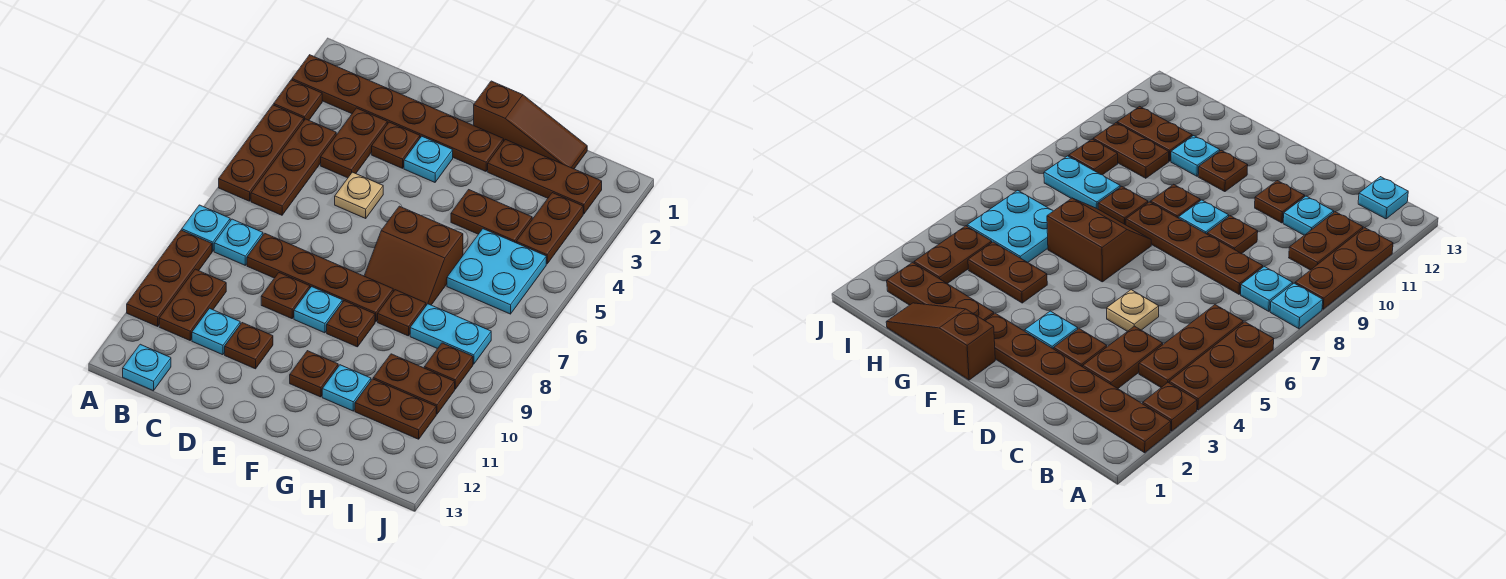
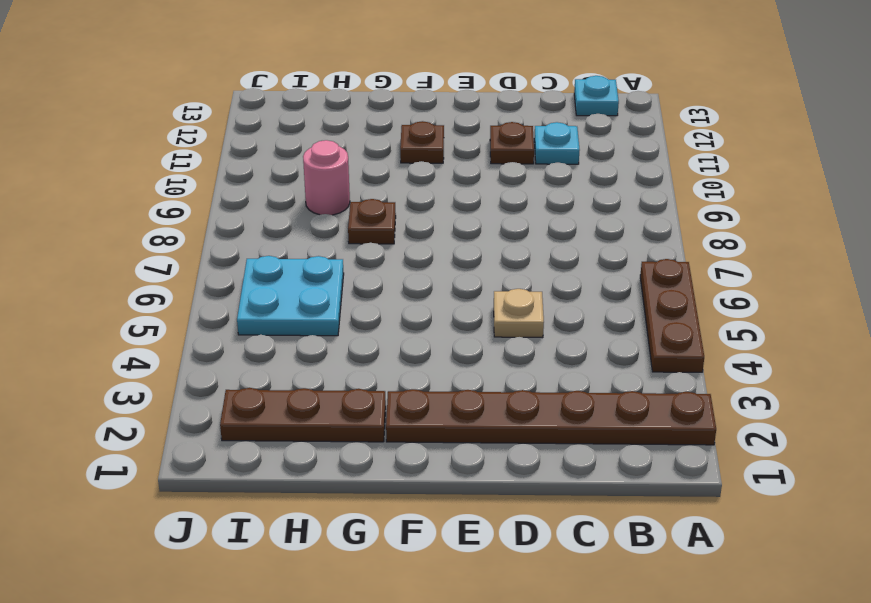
pink 1x1 round brick [303,140,350,215] -> none
none -> brown 1x1 plate [274,80,322,120]
none -> cyan 1x1 plate [182,205,230,251]
none -> brown 1x3 plate [127,230,212,326]
none -> brown 1x3 plate [251,119,336,215]

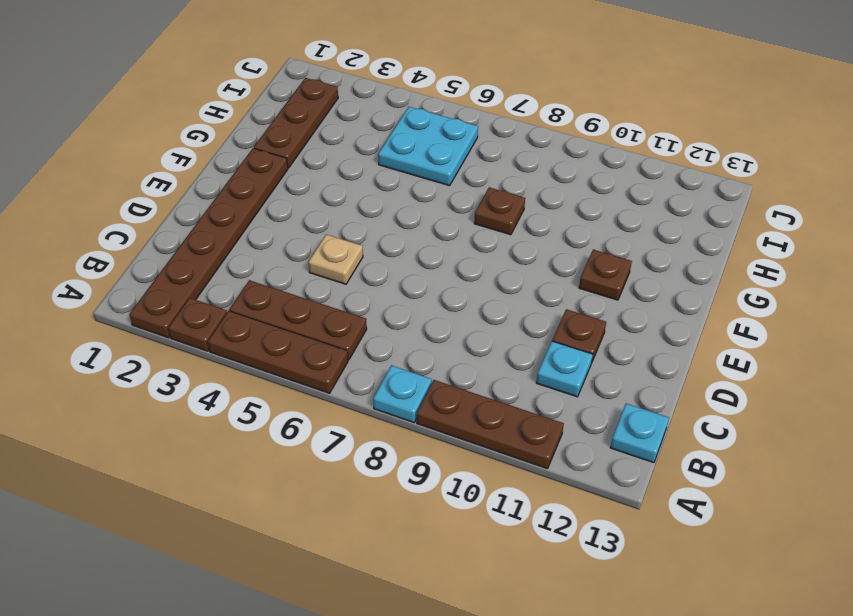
none -> cyan 1x1 plate [214,219,263,265]
none -> brown 1x2 plate [159,269,226,340]
none -> brown 1x2 plate [321,108,387,178]
none -> brown 1x4 plate [247,233,393,322]

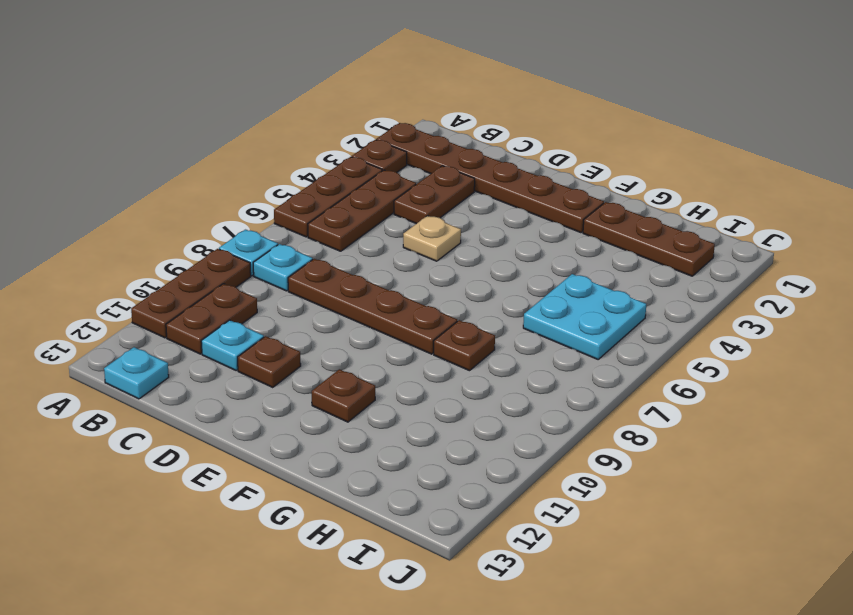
none -> brown 1x1 plate [372,122,420,168]
none -> brown 1x1 plate [261,273,310,319]
none -> cyan 1x1 plate [404,136,453,182]
none -> cyan 1x1 plate [294,287,342,333]

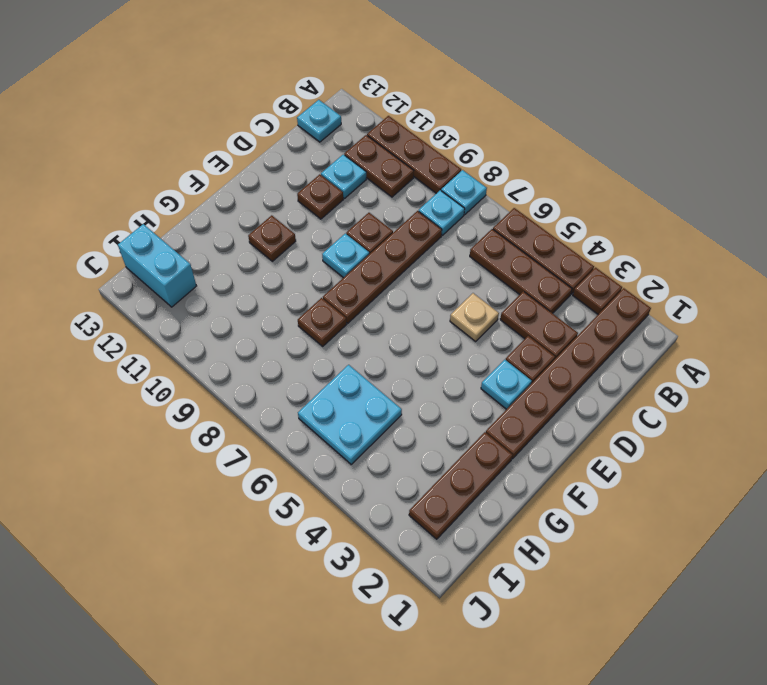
cyan 1x2 brick [118,224,196,307] -> none
none -> brown 1x3 slope [474,81,587,169]
none -> brown 2x2 slope [364,206,463,305]
none -> brown 1x1 plate [327,301,375,347]
none -> brown 1x2 plate [451,190,532,243]

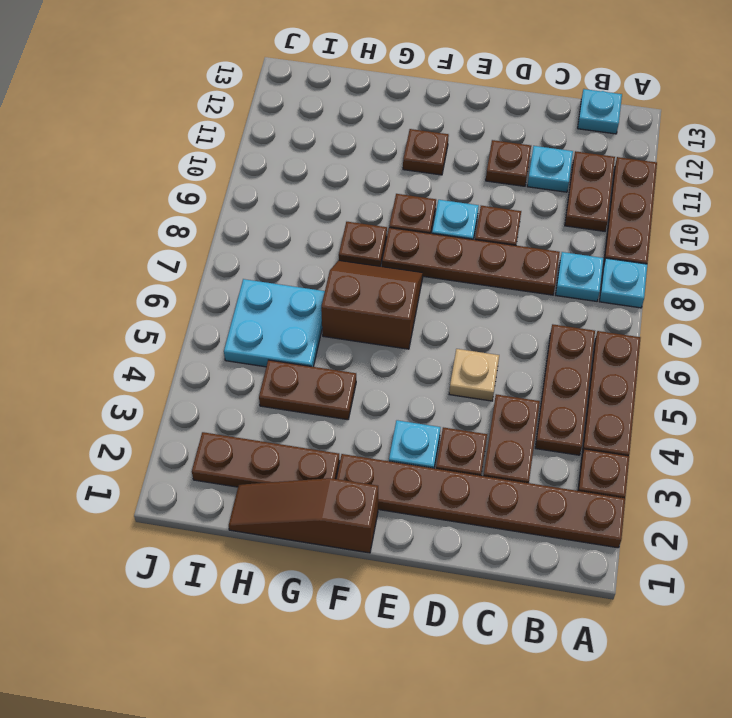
none -> cyan 1x1 plate [322,365,371,411]
none -> cyan 1x2 plate [410,304,491,364]
none -> brown 1x2 plate [373,354,455,414]
none -> brown 1x2 plate [355,379,436,439]

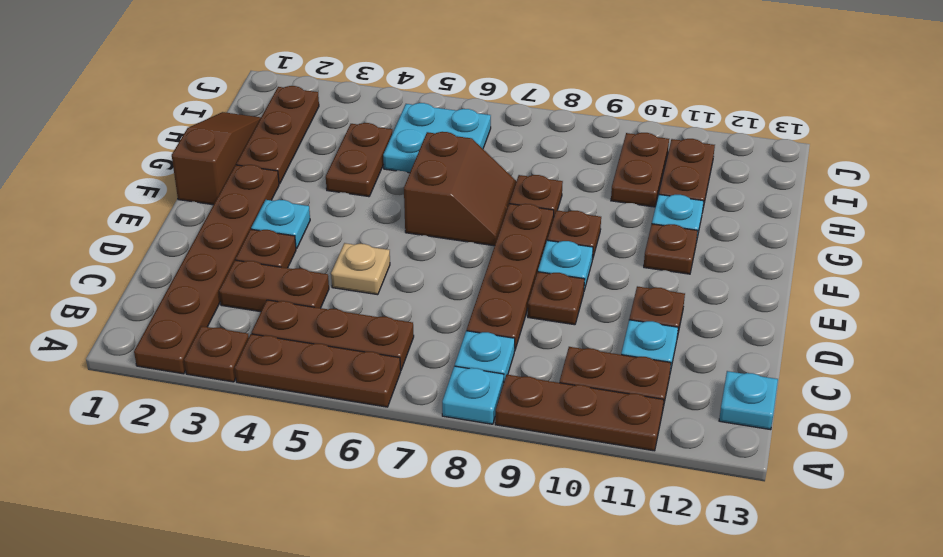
none -> cyan 1x2 plate [410,304,491,364]
none -> brown 1x2 plate [516,193,583,264]
none -> brown 1x1 plate [424,343,473,389]

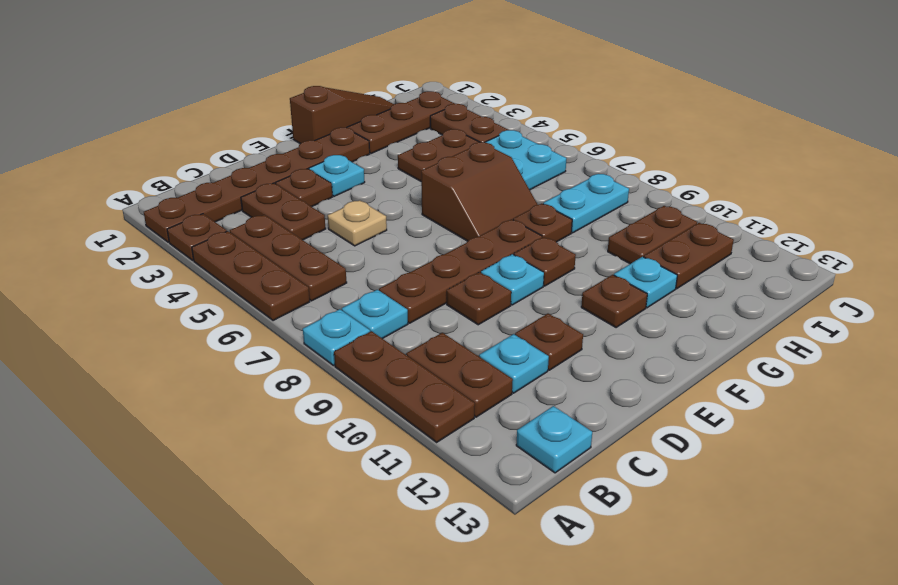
none -> brown 1x1 plate [424,343,473,389]

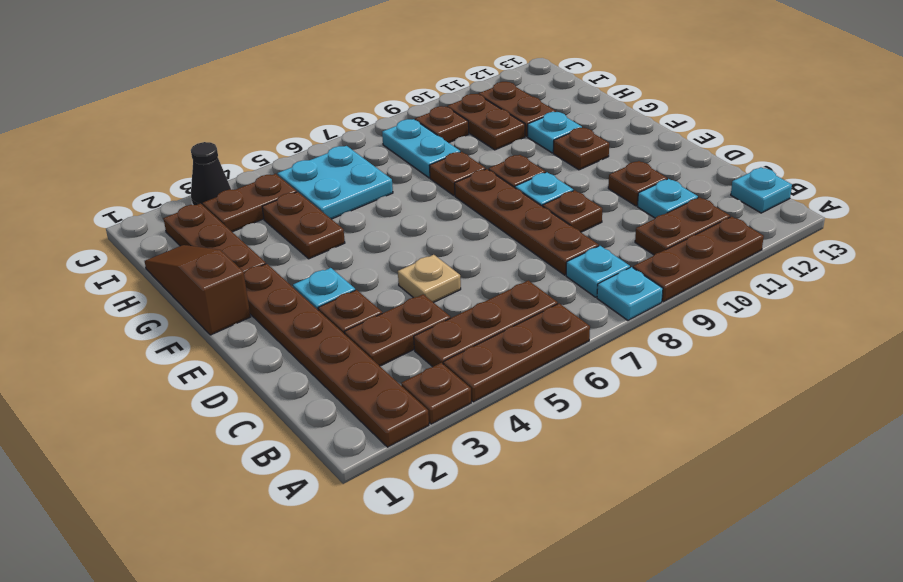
black 1x1 cone [191,142,231,205] -> none
none -> brown 2x2 slope [364,206,463,305]

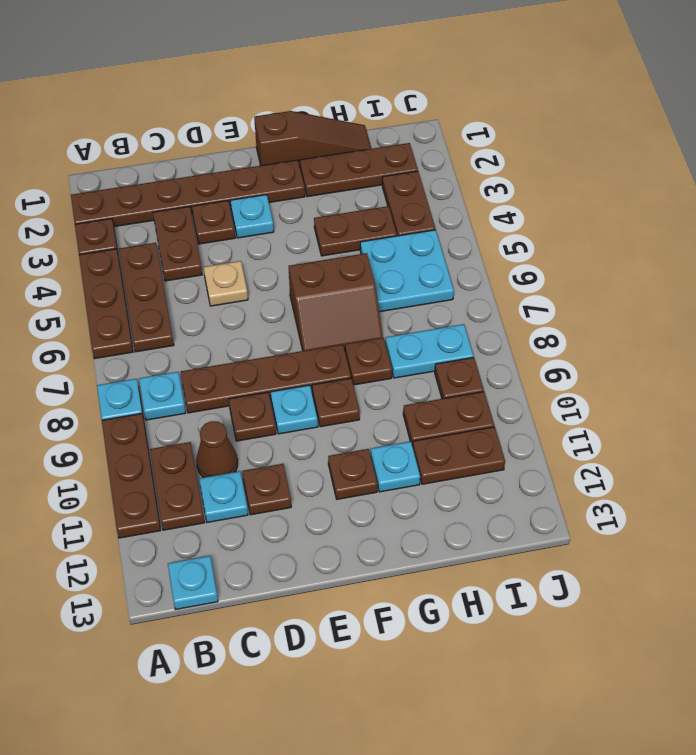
brown 1x1 cone [196,421,238,478] -> none

